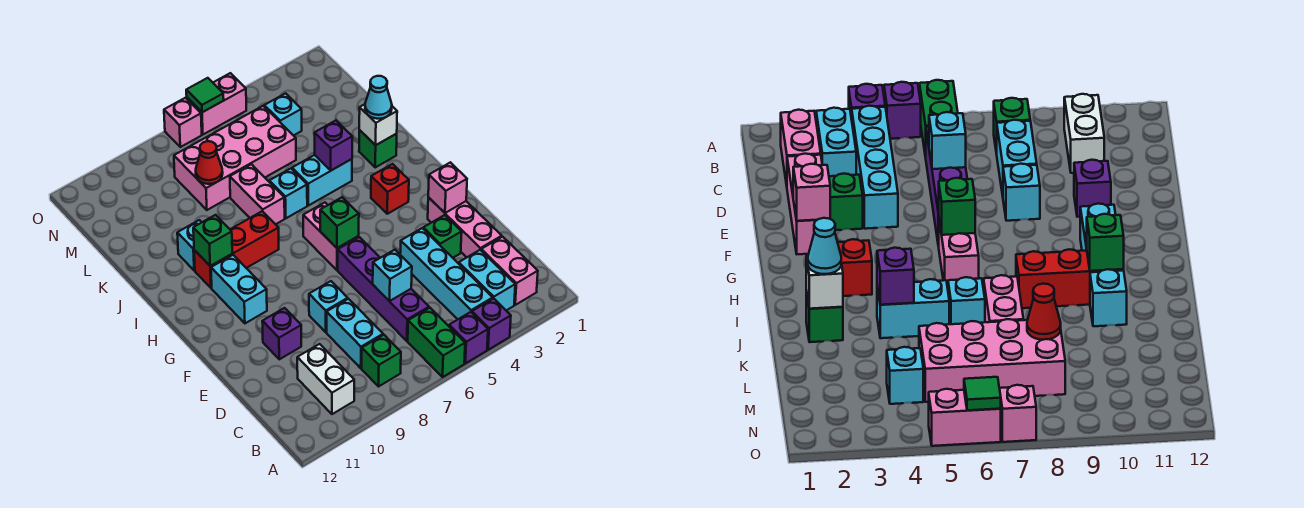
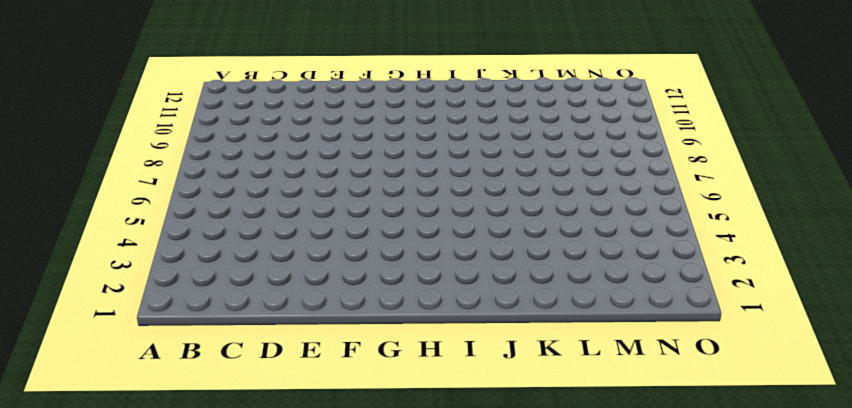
none -> purple 1x1 brick [472,298,511,350]
none -> purple 1x1 brick [449,312,488,363]
none -> green 1x2 brick [408,308,465,377]
none -> pink 1x2 brick [481,237,538,305]

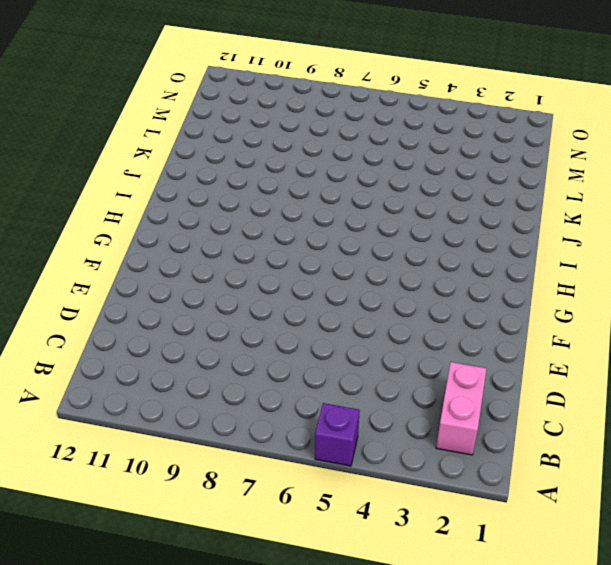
none -> purple 1x1 brick [472,298,511,350]
none -> green 1x2 brick [408,308,465,377]
none -> cyan 1x2 brick [459,250,515,310]
none -> cyan 1x4 brick [400,228,493,319]

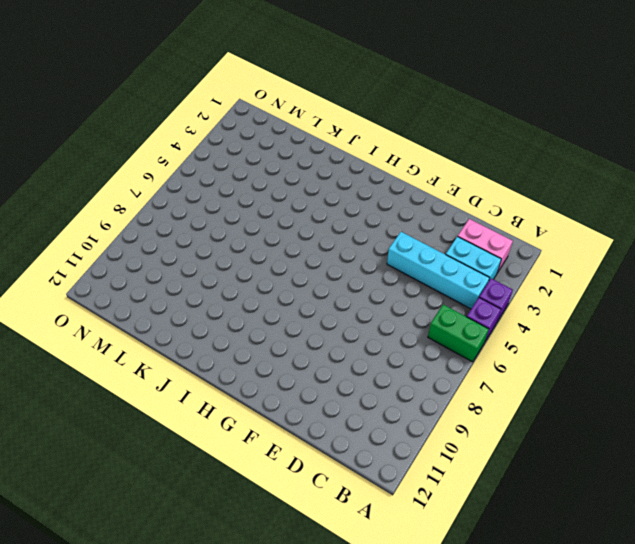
none -> green 1x1 brick [362,335,401,386]
none -> white 1x2 brick [297,344,354,414]
none -> purple 1x4 brick [338,237,429,341]
none -> cyan 1x2 brick [327,299,383,368]

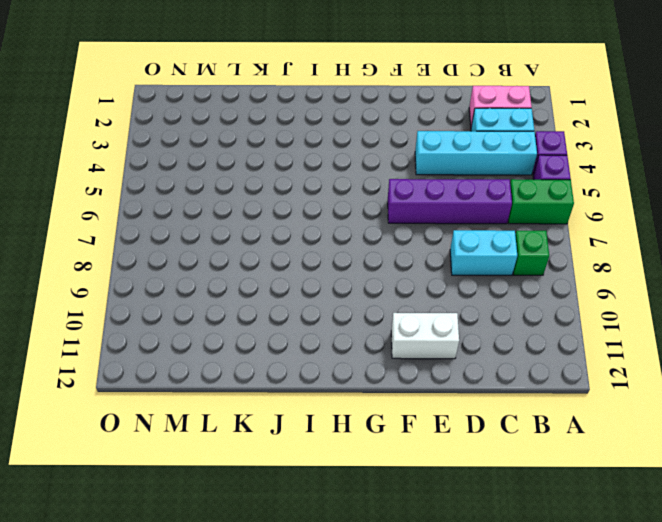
white 1x2 brick [391,313,459,359] -> white 1x2 brick moved to [297,344,354,414]
none -> pink 1x3 brick [428,197,502,257]
none -> green 1x1 brick [423,215,462,258]
none -> cyan 1x1 brick [309,281,348,332]
none -> purple 1x1 brick [262,308,301,359]

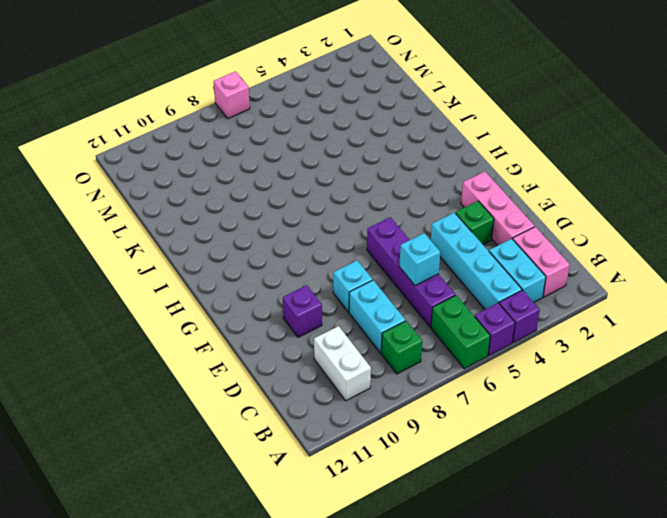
none -> pink 1x2 brick [303,203,359,270]
none -> cyan 1x2 brick [211,255,267,323]
none -> red 1x1 brick [371,164,409,214]
none -> red 1x3 brick [194,211,279,288]

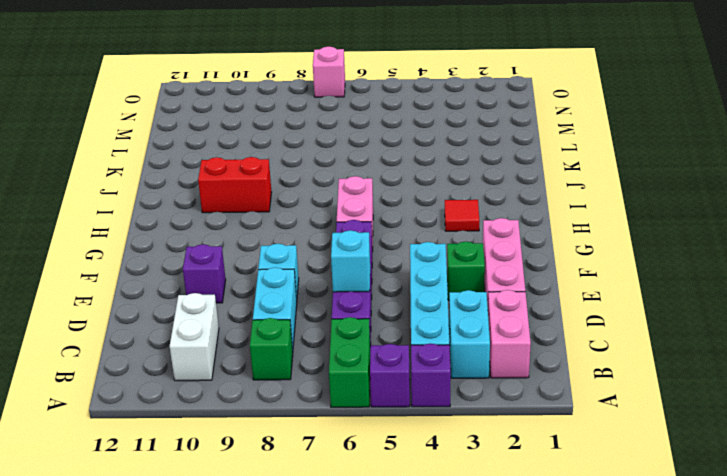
red 1x1 tile [445,200,479,231] -> red 1x1 brick [371,164,409,214]
red 1x2 brick [198,157,272,213] -> red 1x3 brick [194,211,279,288]
none -> cyan 1x2 brick [211,255,267,323]
none -> green 1x1 brick [359,130,397,167]
none -> cyan 1x2 brick [292,155,352,206]
none -> cyan 1x1 brick [269,169,307,218]

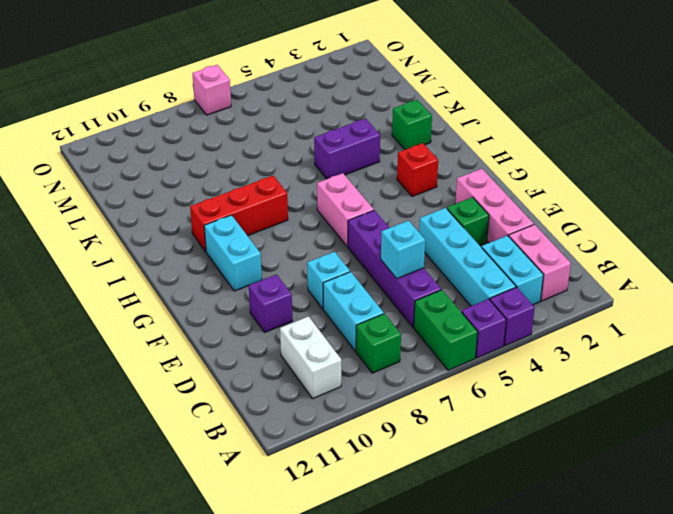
purple 1x2 brick [314,118,380,179] -> cyan 1x2 brick [292,155,352,206]
none -> cyan 1x1 brick [269,169,307,218]
none -> pink 1x2 brick [230,164,285,224]
none -> cyan 1x1 brick [177,220,202,270]
none -> pink 2x4 brick [174,106,296,210]

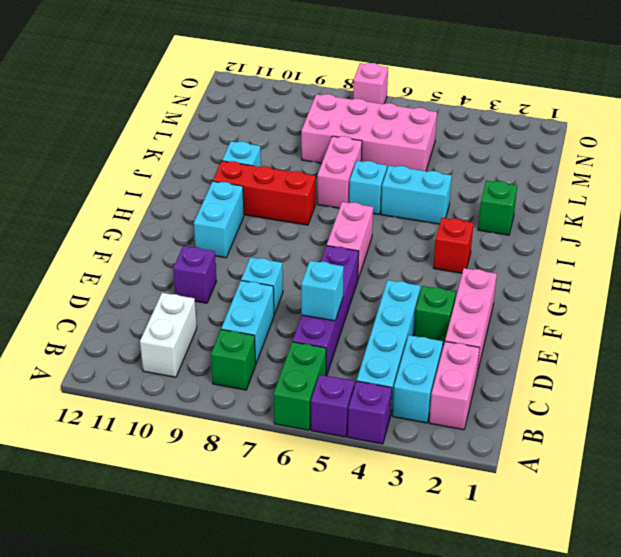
none -> cyan 1x1 brick [264,93,302,136]
none -> pink 1x2 brick [187,73,246,134]
none -> pink 1x1 brick [428,162,467,213]
none -> green 1x1 brick [320,197,359,248]

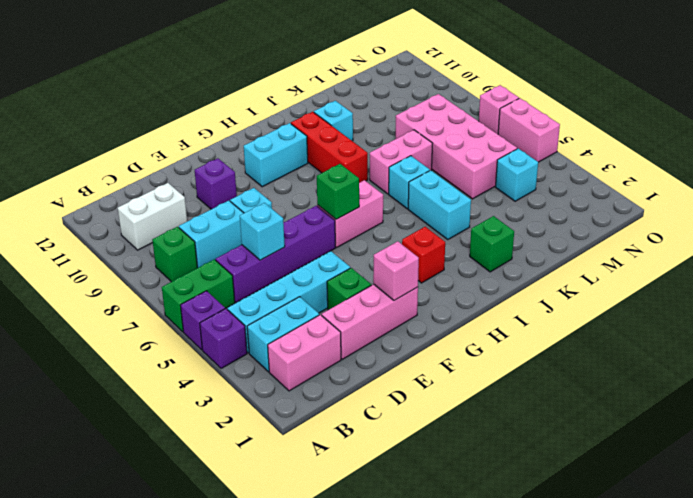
none -> green 1x1 brick [193,215,232,266]
none -> white 1x1 brick [359,104,397,145]
none -> purple 1x1 brick [315,121,352,170]
none -> red 1x1 cone [196,141,223,184]

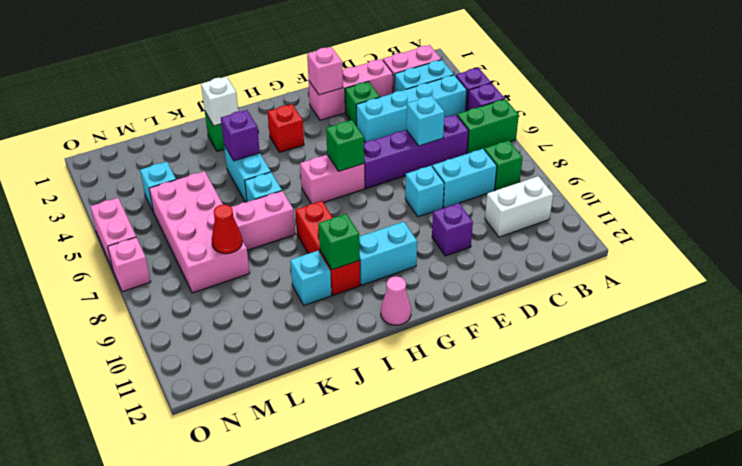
pink 1x1 cone [381,276,411,325] -> none
none -> green 1x1 tile [186,78,224,112]
none -> cyan 1x1 cone [365,76,392,119]

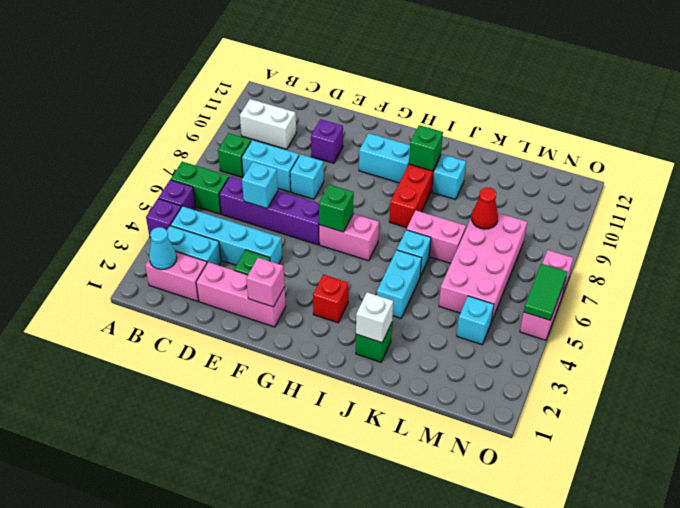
cyan 1x1 cone [149,227,177,270] -> cyan 1x1 cone moved to [365,76,392,119]
green 1x2 tile [524,264,567,320] -> green 1x1 tile [186,78,224,112]
none -> purple 1x1 brick [315,121,352,170]

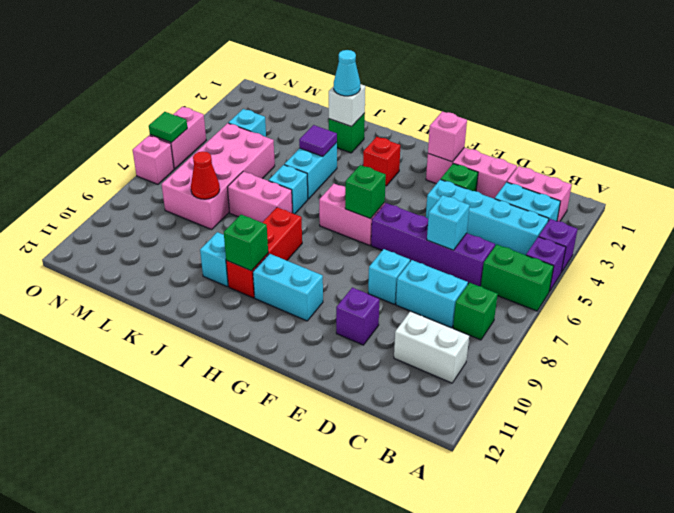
purple 1x1 tile [299,125,337,156] -> purple 1x1 brick [315,121,352,170]

